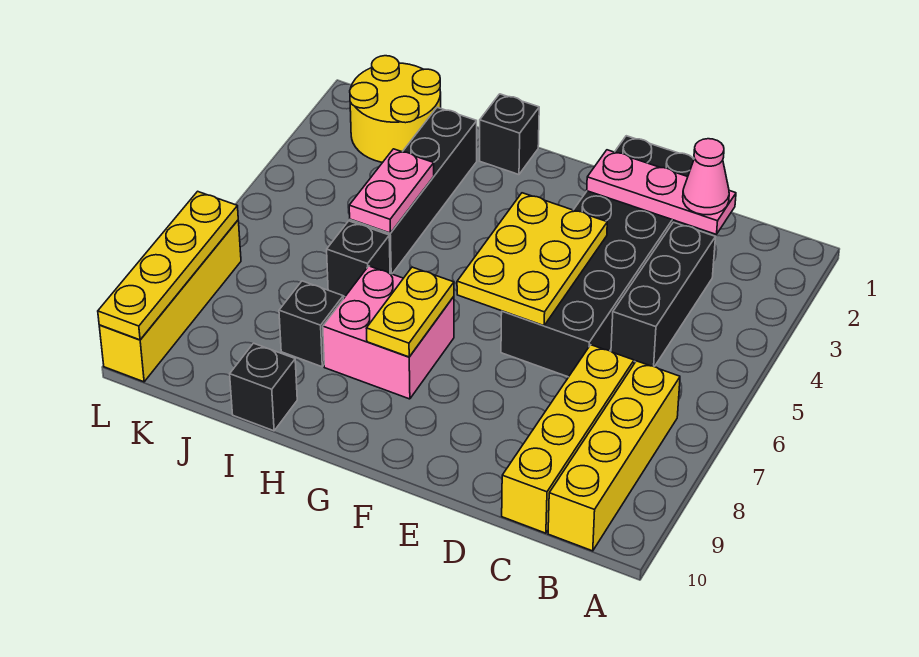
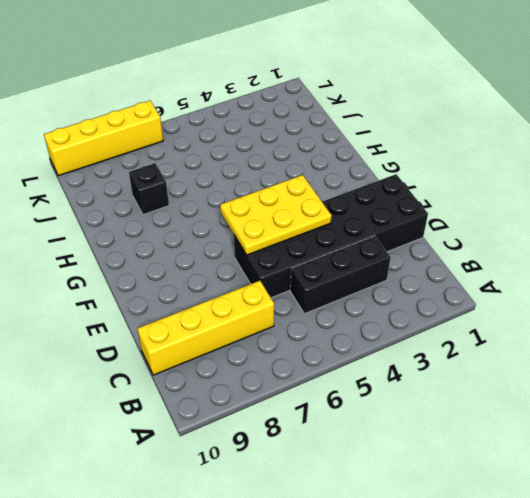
none -> yellow 1x4 brick [548,361,680,551]
none -> pink 2x2 brick [323,266,454,399]
none -> black 1x1 brick [480,94,539,175]

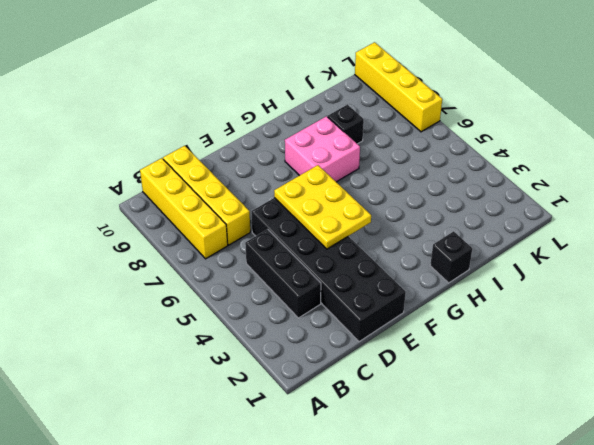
none -> black 1x4 brick [350,107,477,274]
none -> black 1x1 brick [327,221,390,297]
none -> black 1x1 brick [230,343,297,431]

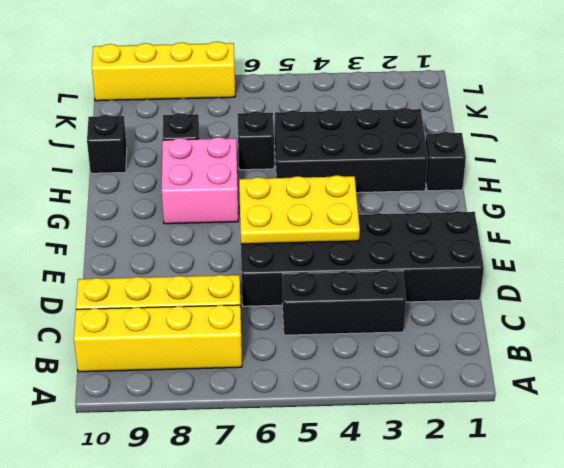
black 2x4 brick [275,108,428,193] -> black 1x4 brick [350,107,477,274]
none -> yellow 2x2 round brick [350,56,441,163]
none -> pink 1x3 plate [587,150,736,234]
none -> yellow 1x2 plate [366,267,454,357]

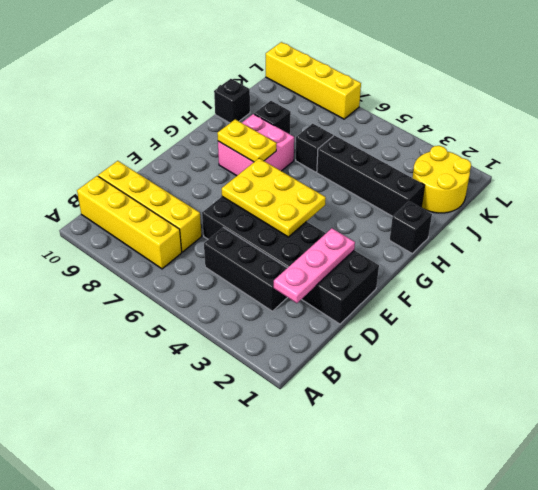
none -> pink 1x2 plate [349,149,434,233]
none -> yellow 1x4 plate [98,191,238,340]
none -> pink 1x1 cone [683,139,729,215]

